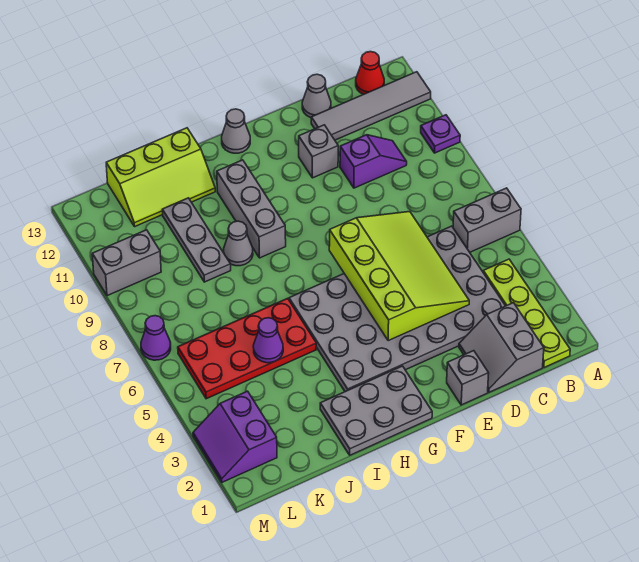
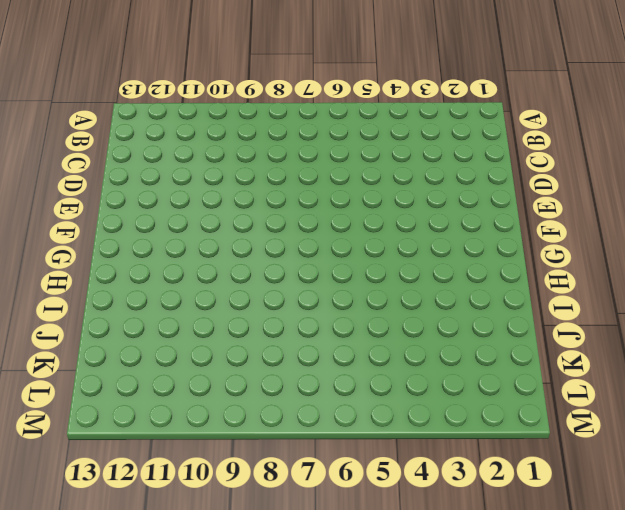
none -> grey 1x2 brick [453,188,521,252]
none -> purple 1x1 plate [421,115,460,153]
none -> grey 1x4 tile [311,72,431,140]

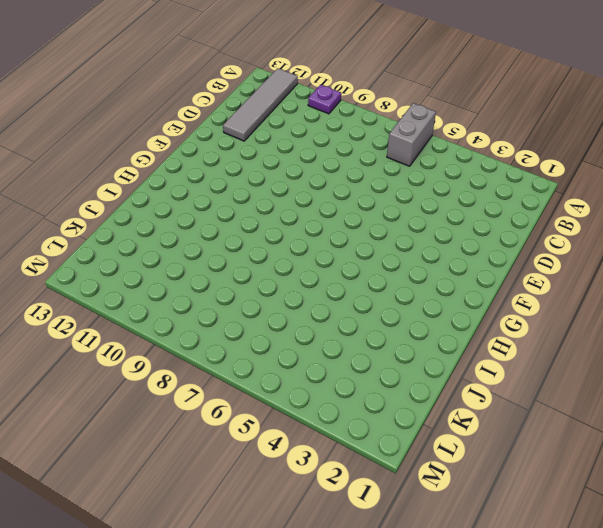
none -> lime 1x4 plate [483,259,570,368]
none -> red 1x1 cone [356,52,384,94]
none -> grey 2x2 slope [459,303,544,392]

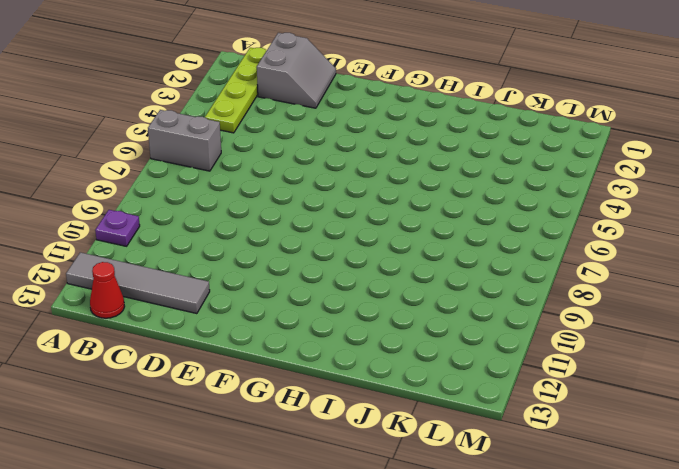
none -> grey 4x6 plate [289,226,505,392]
none -> purple 1x2 slope [340,135,407,188]
none -> grey 1x1 cone [302,74,331,118]

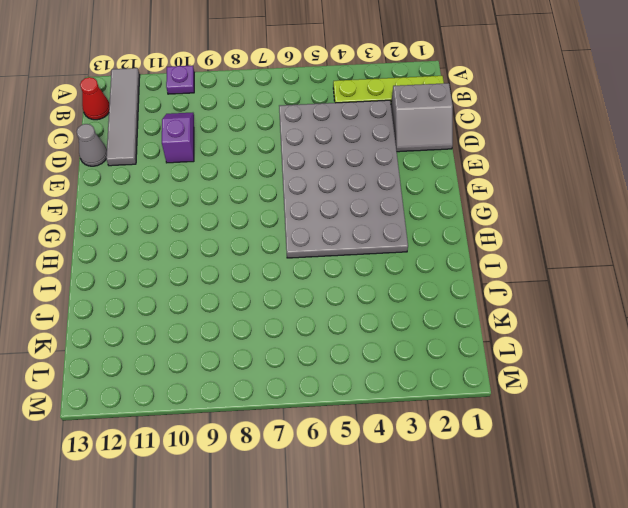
none -> grey 1x2 brick [453,188,521,252]
none -> grey 1x1 brick [447,351,489,405]
none -> grey 1x1 brick [299,125,338,178]

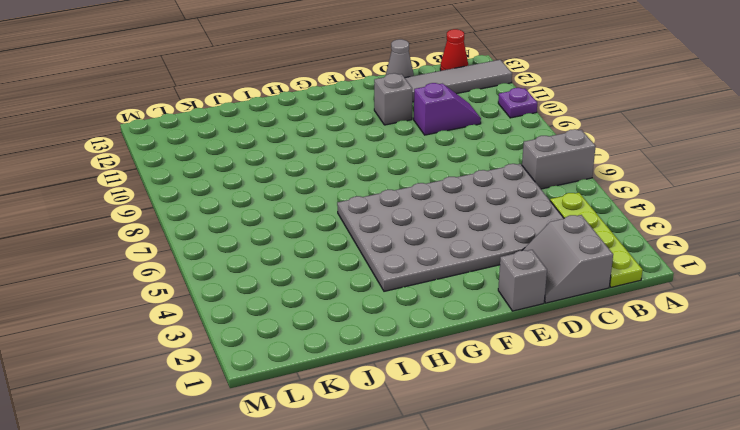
none -> grey 2x3 plate [320,366,432,455]
none -> grey 1x1 cone [222,109,250,153]
none -> grey 1x3 brick [217,160,286,258]

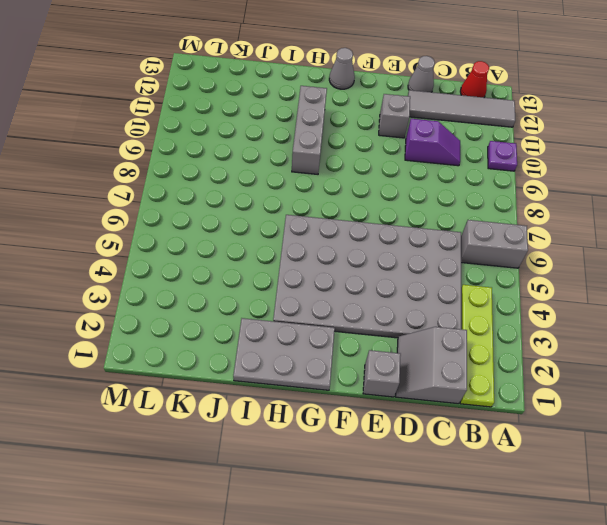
none -> red 2x4 plate [178,298,316,399]
none -> grey 1x1 cone [224,221,253,266]
none -> lime 2x3 slope [106,128,215,226]

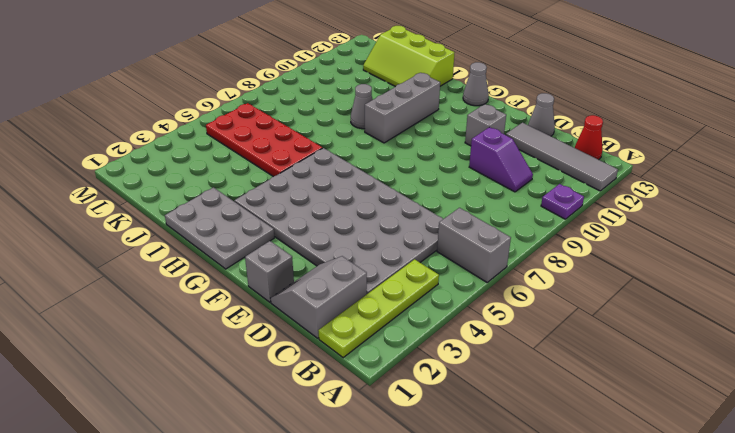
none -> grey 1x3 plate [162,198,231,282]
none -> purple 2x2 slope [193,391,277,482]
none -> grey 1x2 brick [92,230,161,296]

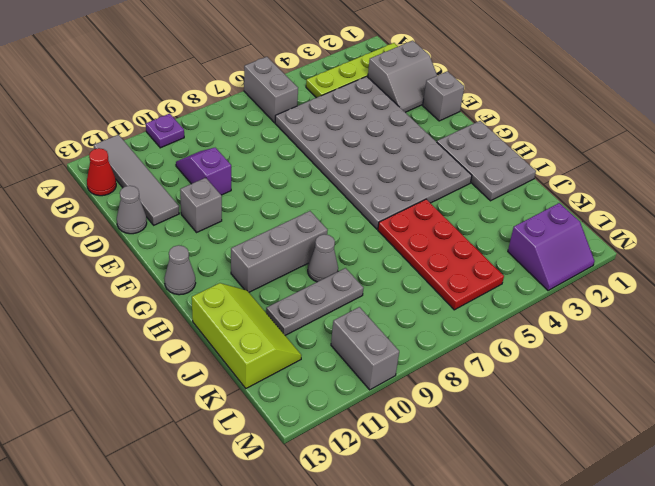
none -> purple 1x1 cone [141,316,171,360]
none -> lime 3x4 slope [329,212,469,341]
none -> purple 1x1 cone [253,318,283,363]

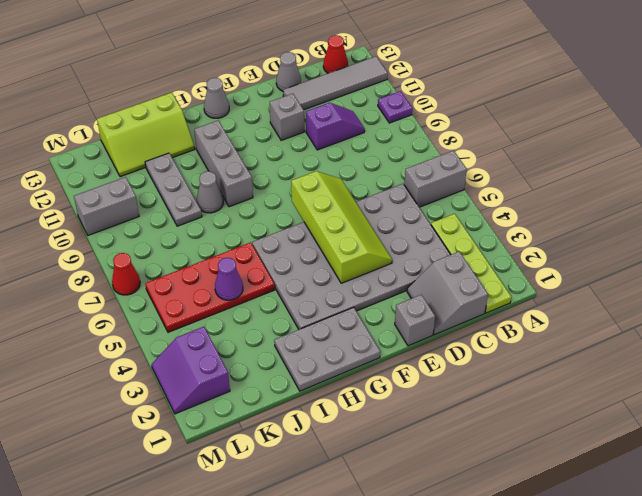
lime 2x4 slope [291,171,392,283] -> lime 3x4 slope [329,212,469,341]
red 1x1 cone [112,253,140,295] -> purple 1x1 cone [141,316,171,360]

